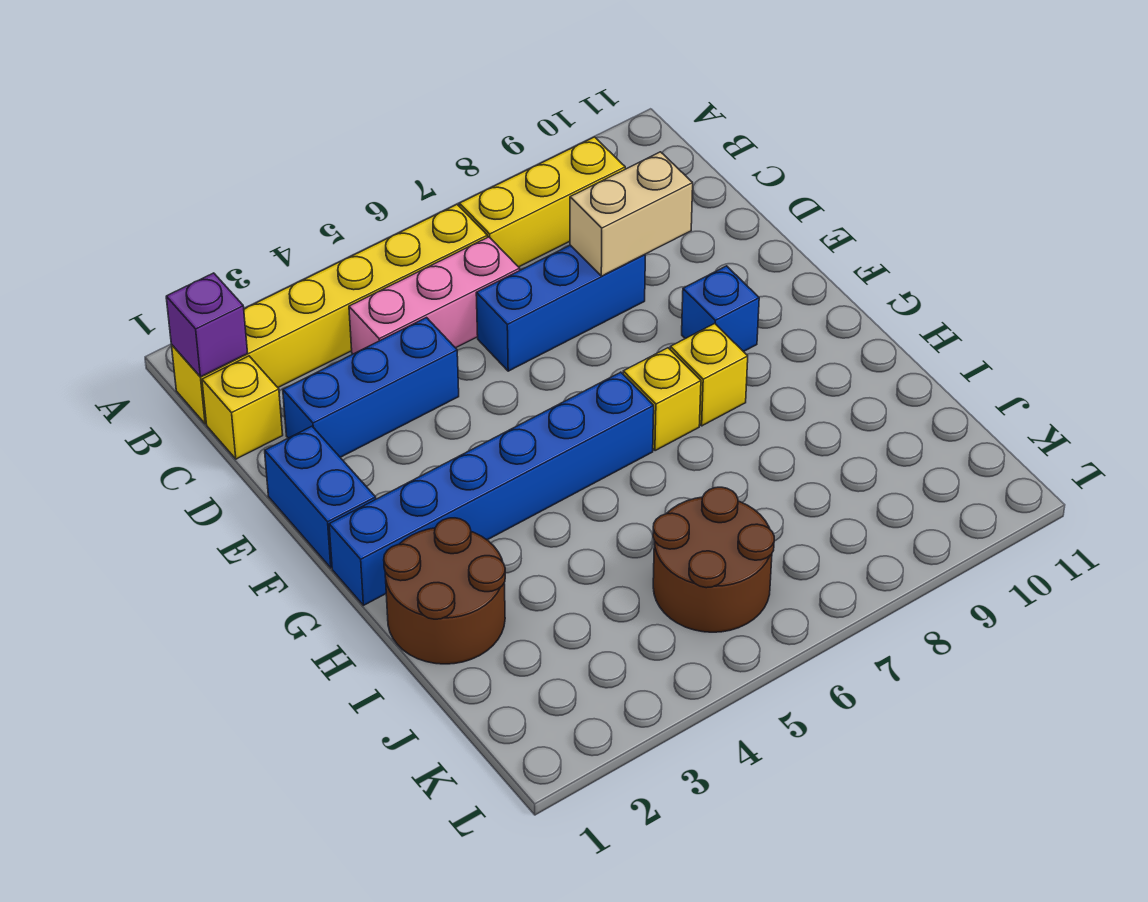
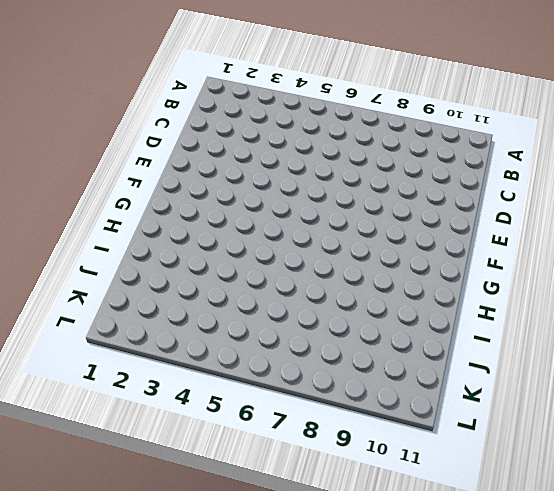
none -> yellow 1x6 brick [172,204,488,424]
none -> yellow 1x3 brick [460,137,625,267]
none -> yellow 1x1 brick [202,356,283,459]

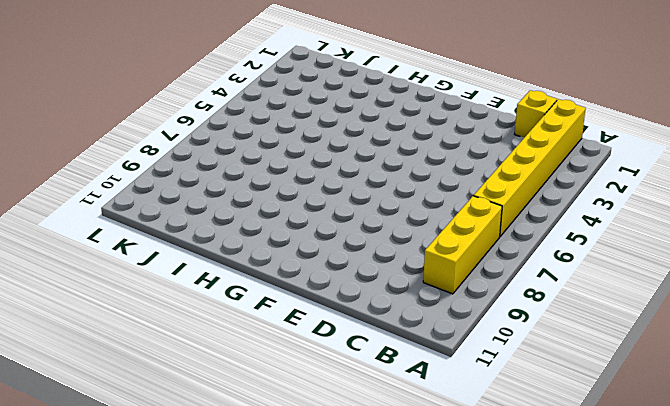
none -> pink 1x3 brick [349,237,520,354]
none -> blue 1x3 brick [283,318,459,457]
none -> blue 1x3 brick [476,245,645,371]

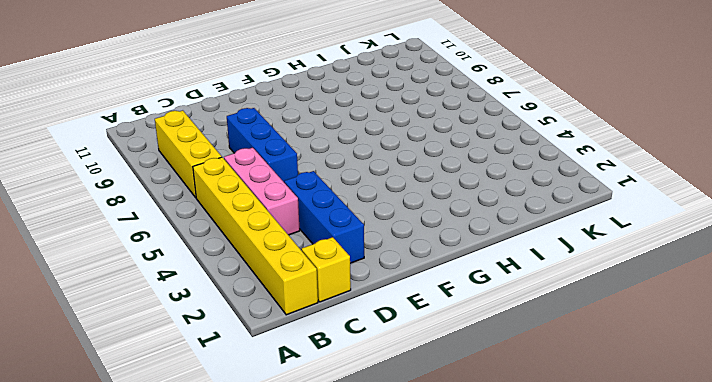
none -> blue 1x2 brick [265,426,376,568]
none -> blue 1x1 brick [682,266,759,352]
none -> blue 1x6 brick [329,372,654,605]

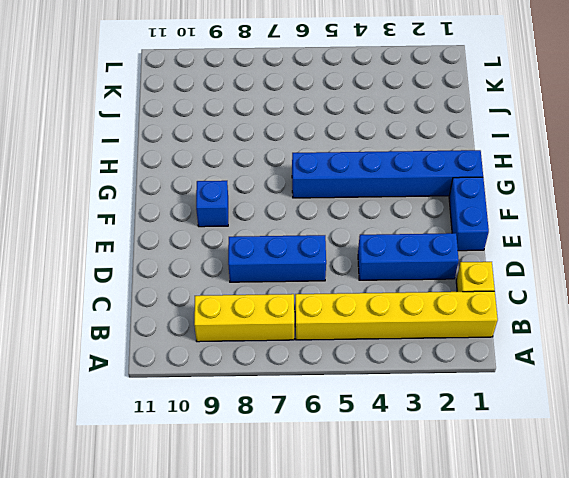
none -> pink 1x3 brick [349,237,520,354]
none -> yellow 1x1 brick [623,348,701,451]
none -> yellow 1x1 brick [670,323,748,426]

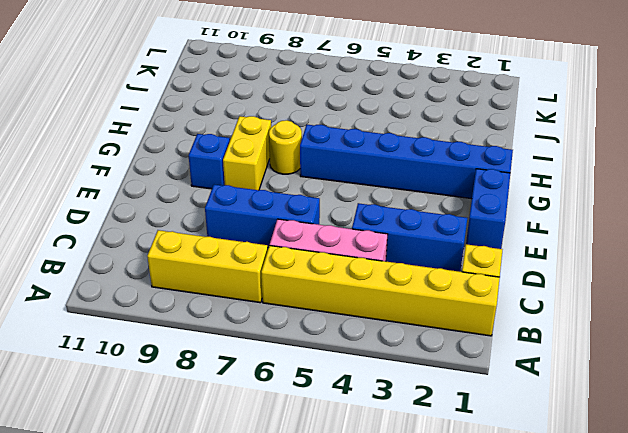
yellow 1x2 brick [223,116,271,190] -> yellow 1x1 brick [670,323,748,426]
yellow 1x1 round brick [269,120,302,174] -> yellow 1x1 brick [623,348,701,451]
none -> brown 2x2 round brick [384,518,505,664]
none -> brown 2x2 round brick [653,487,774,632]
none -> purple 1x1 brick [166,273,248,377]

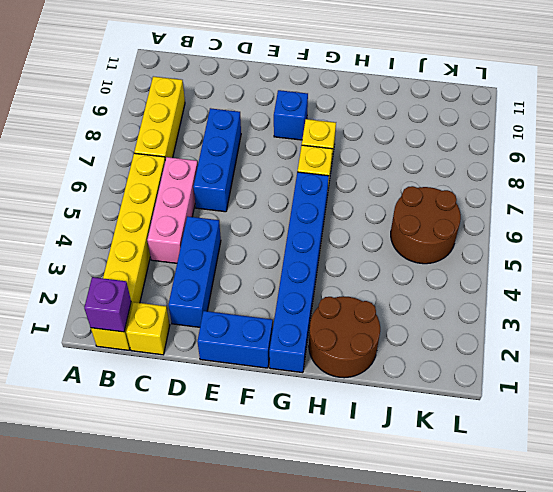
none -> tan 1x2 brick [570,152,693,276]

